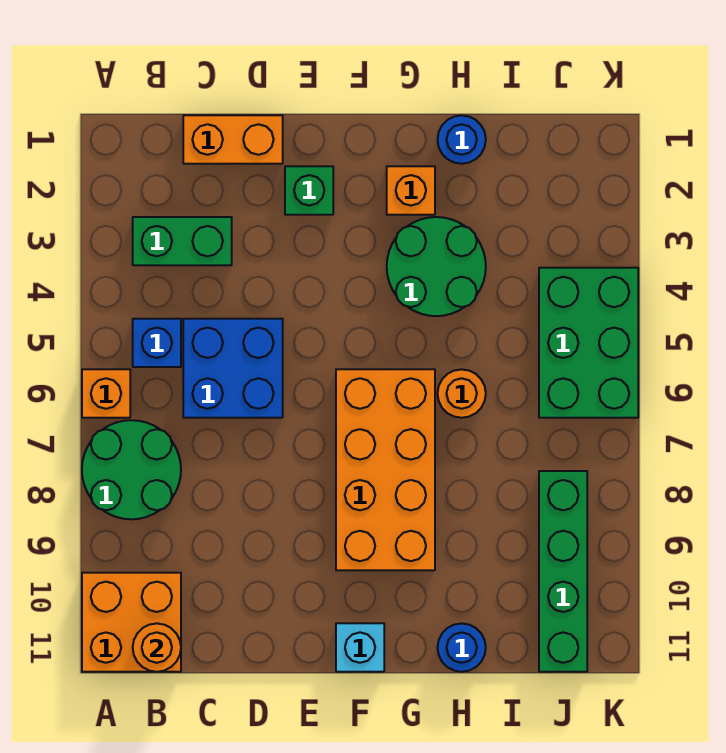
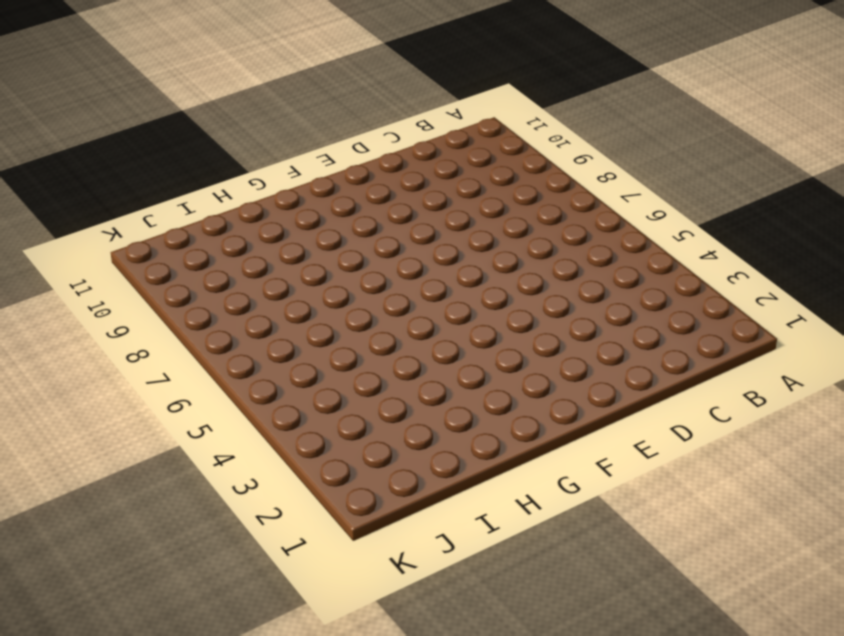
none -> orange 1x1 brick [82,369,130,418]
none -> green 2x2 round brick [82,420,181,519]
none -> orange 2x2 brick [82,573,181,672]

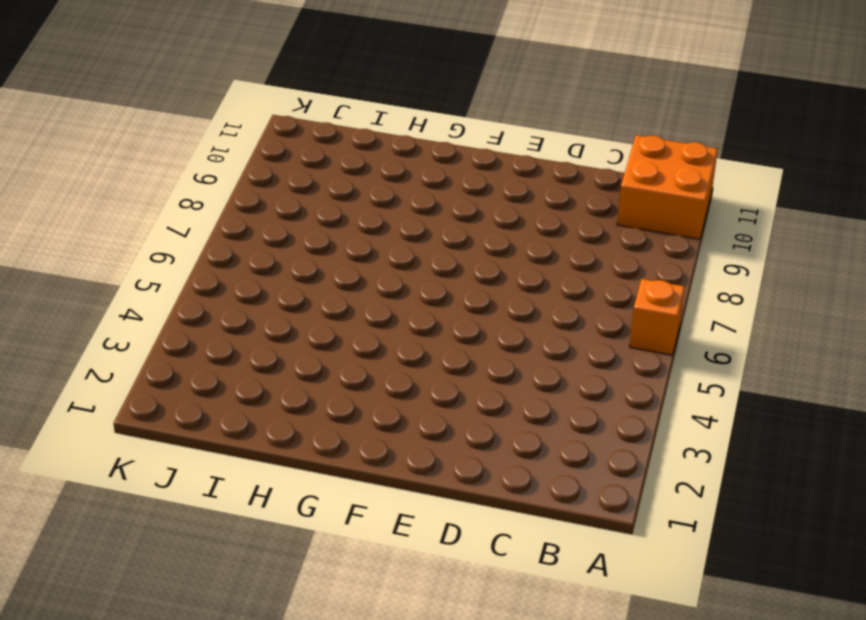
none -> green 2x2 round brick [82,420,181,519]
none -> green 1x2 brick [133,217,232,265]
none -> blue 1x1 brick [133,319,181,367]

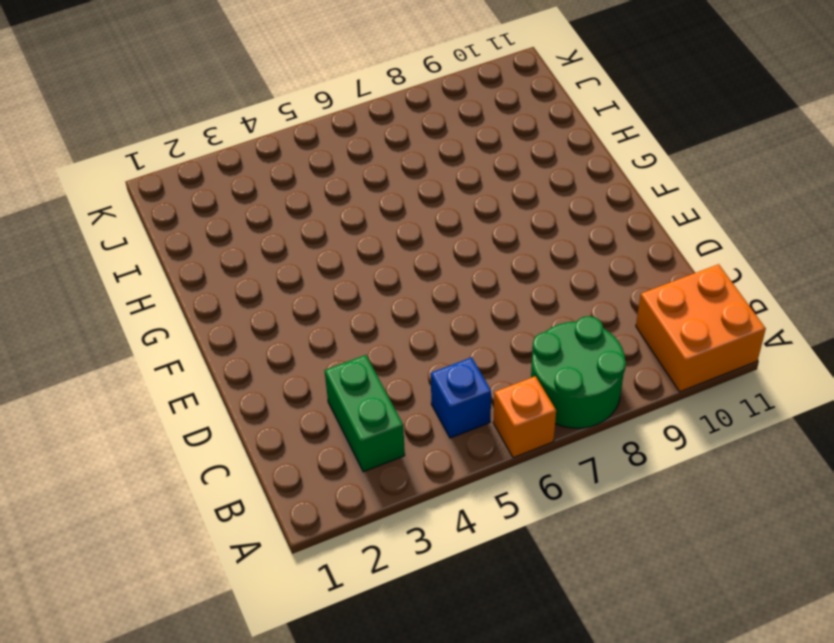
none -> orange 1x2 brick [183,115,283,164]
none -> blue 2x2 brick [183,319,283,418]
none -> green 1x1 brick [285,166,333,215]

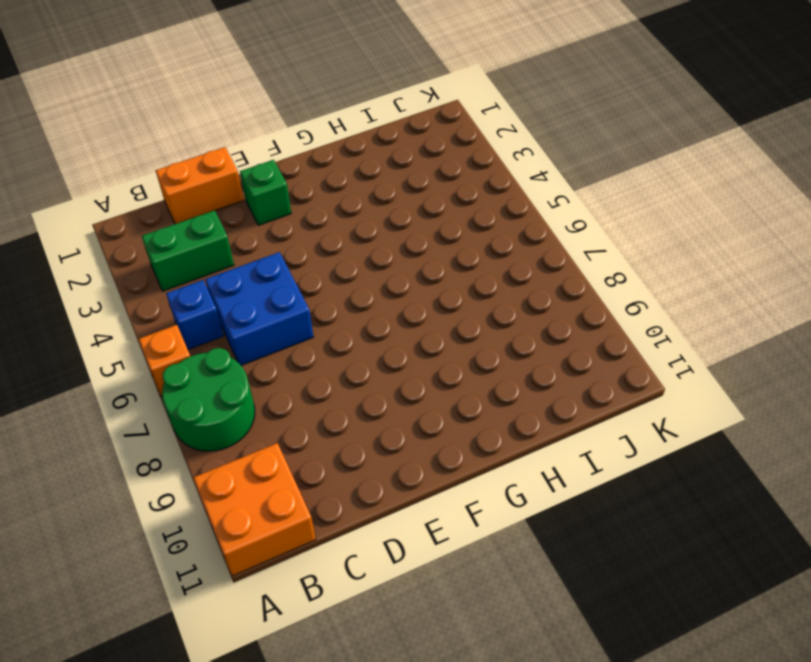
none -> orange 2x4 brick [336,369,435,570]
none -> cyan 1x1 brick [336,623,384,672]
none -> orange 1x1 brick [387,166,435,215]

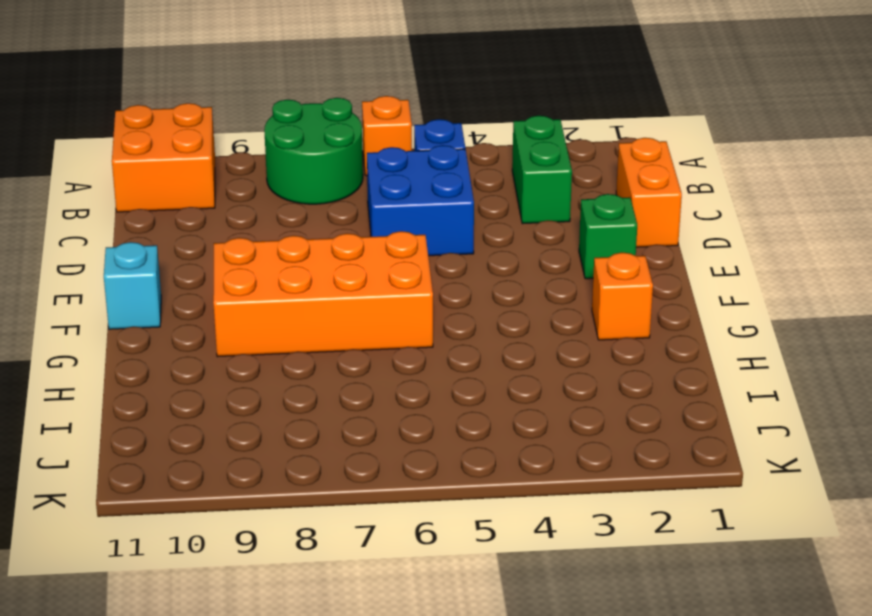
none -> green 2x2 round brick [387,217,486,316]
none -> blue 1x1 round brick [438,115,486,164]
none -> orange 1x1 round brick [438,369,486,418]

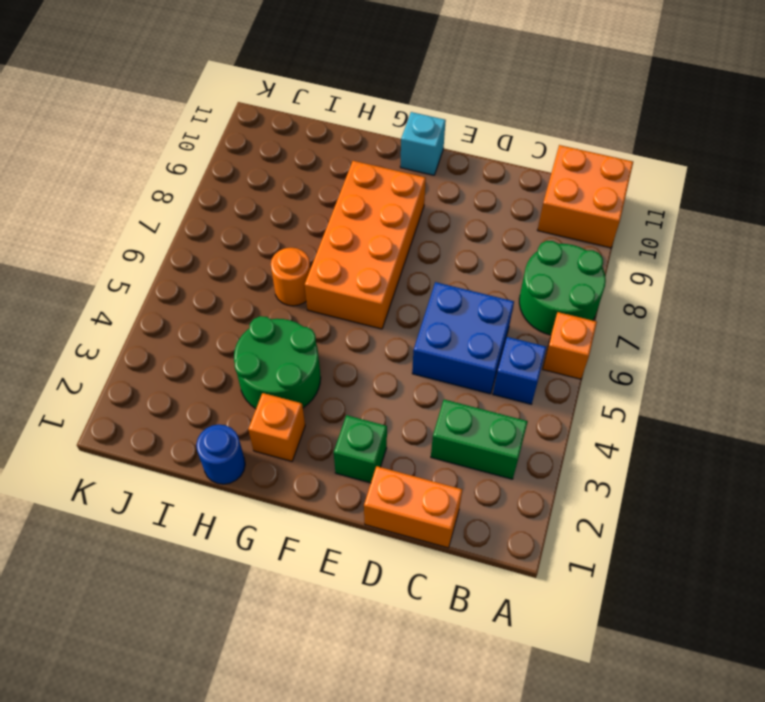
none -> blue 1x1 round brick [438,623,486,672]
none -> green 2x3 brick [539,268,638,418]
none -> green 1x4 brick [539,471,587,672]

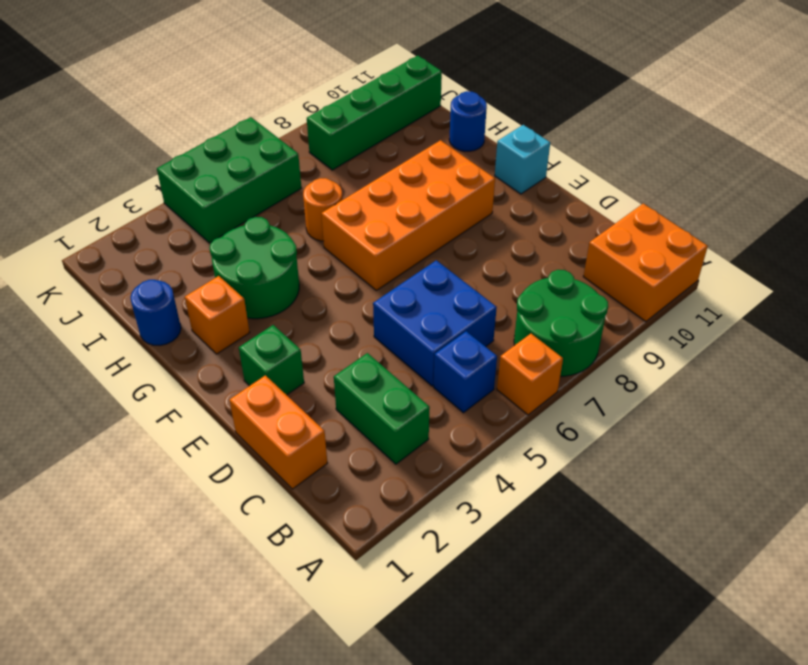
none -> orange 1x1 round brick [133,623,181,672]

